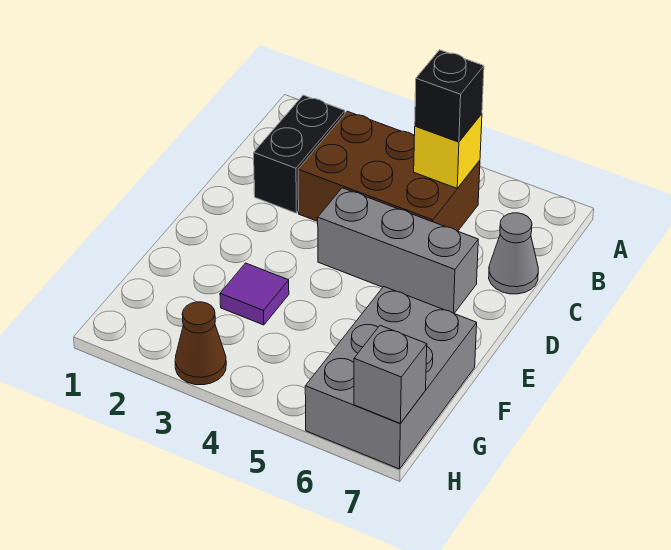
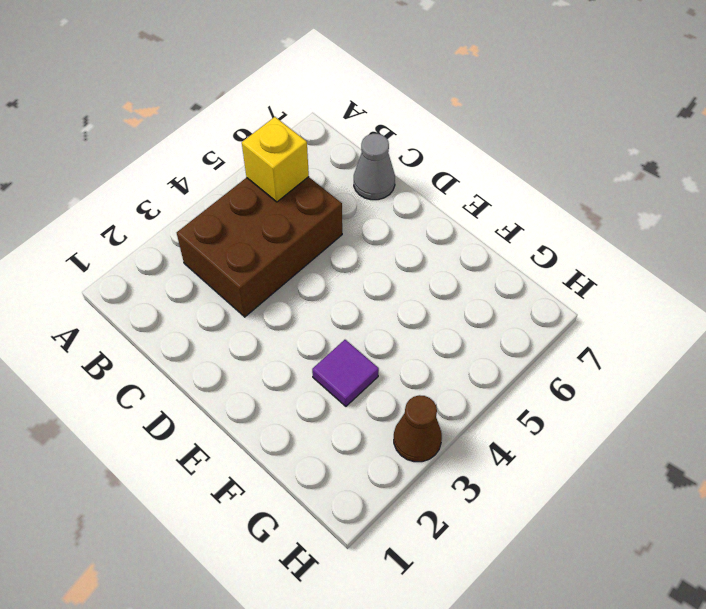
none -> black 1x2 brick [254,95,345,213]
none -> grey 1x3 brick [318,188,478,313]

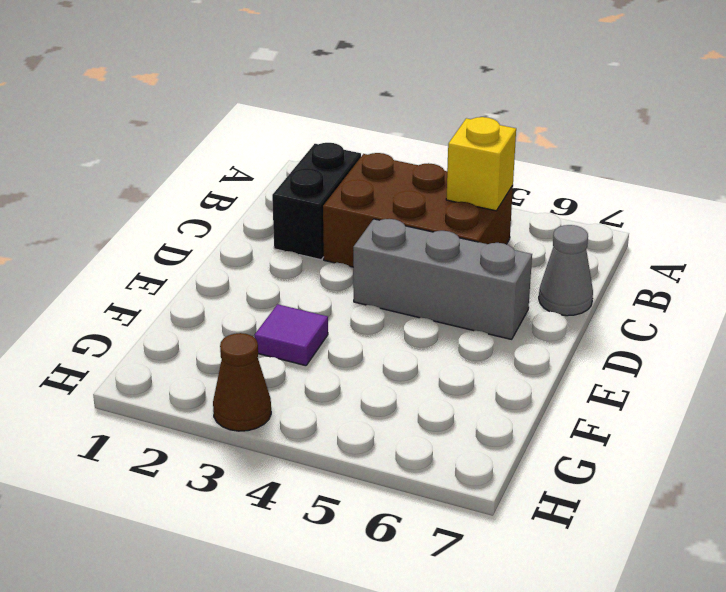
none -> grey 2x3 brick [305,287,477,469]
none -> grey 1x1 brick [354,325,427,423]

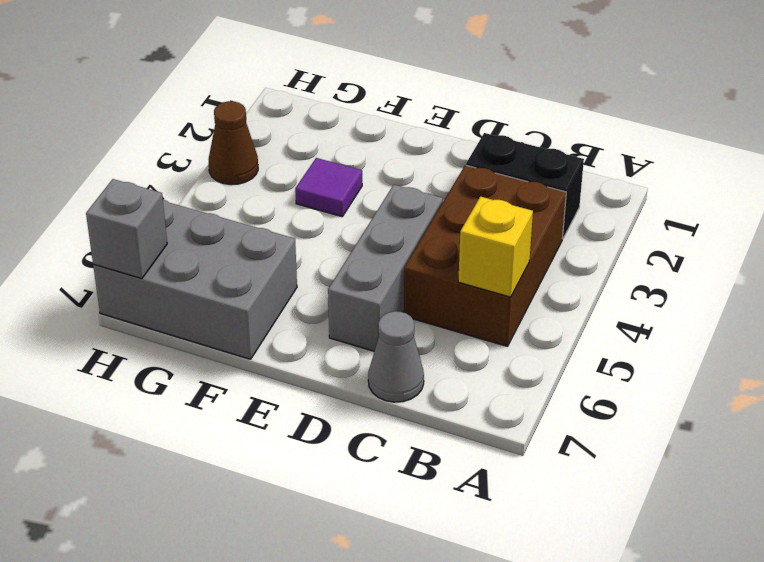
none -> black 1x1 brick [415,50,484,142]

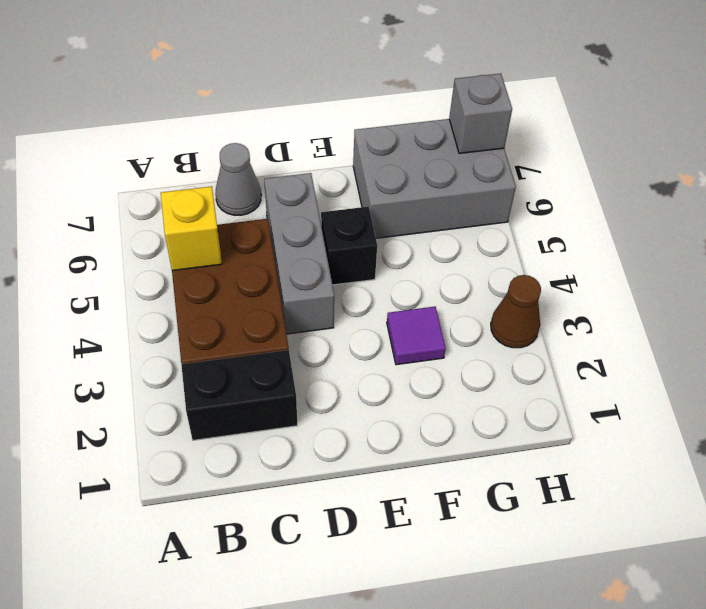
black 1x1 brick [321,207,377,285] -> black 1x1 brick moved to [415,50,484,142]

